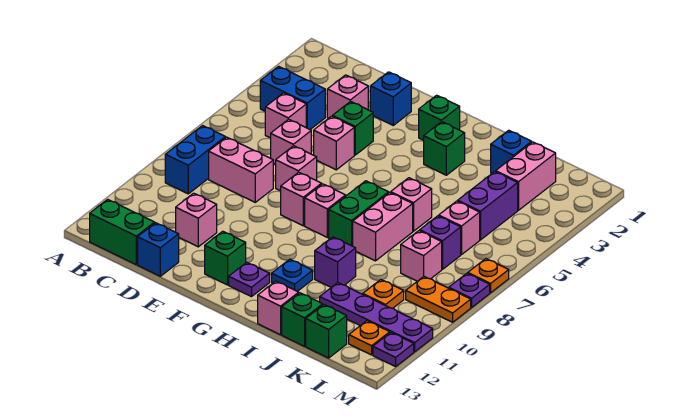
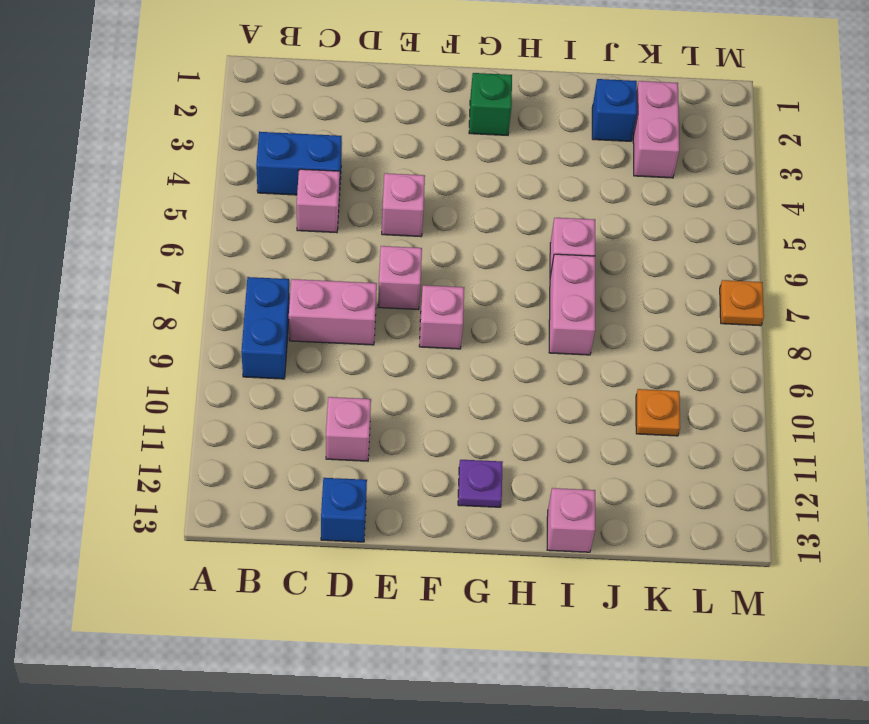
none -> green 1x2 brick [90,199,155,265]
none -> pink 1x1 brick [327,75,368,118]
none -> pink 1x1 brick [271,119,311,164]
none -> blue 1x1 brick [370,72,411,125]

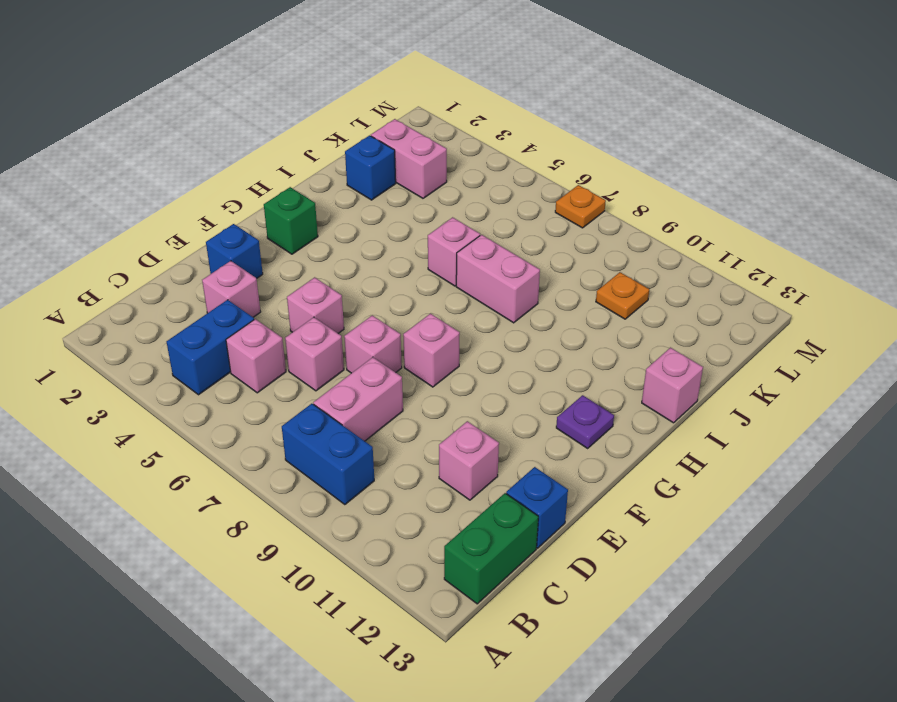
none -> green 1x1 brick [333,101,373,155]
none -> green 1x1 brick [205,231,246,285]
none -> pink 1x1 brick [305,184,346,237]
none -> green 1x1 brick [424,122,465,175]

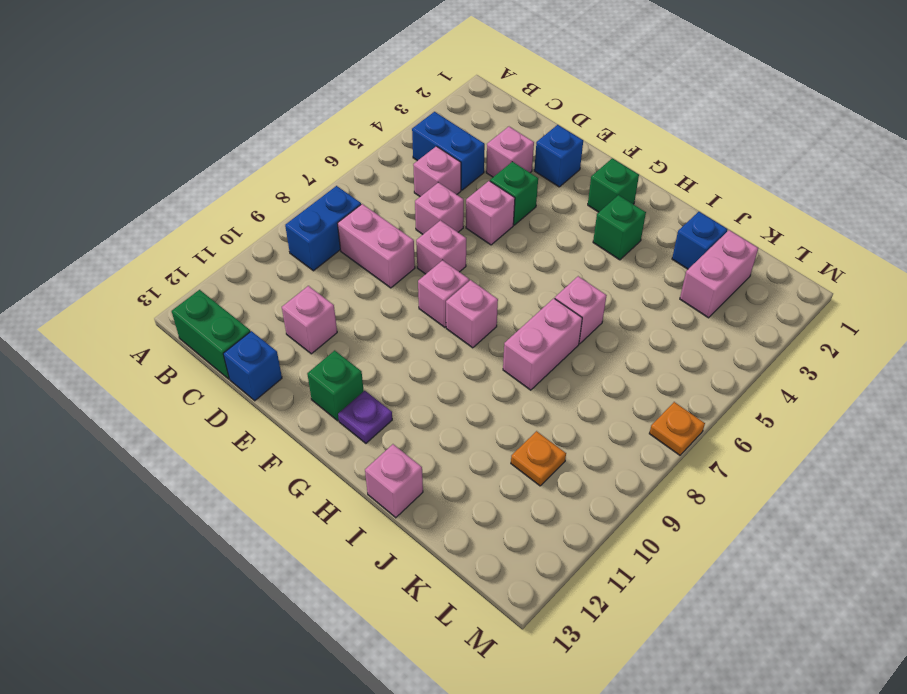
none -> green 1x2 brick [329,181,389,246]
none -> blue 1x1 plate [272,259,313,291]
none -> purple 1x1 brick [315,237,356,287]
none -> purple 1x4 plate [320,283,433,352]

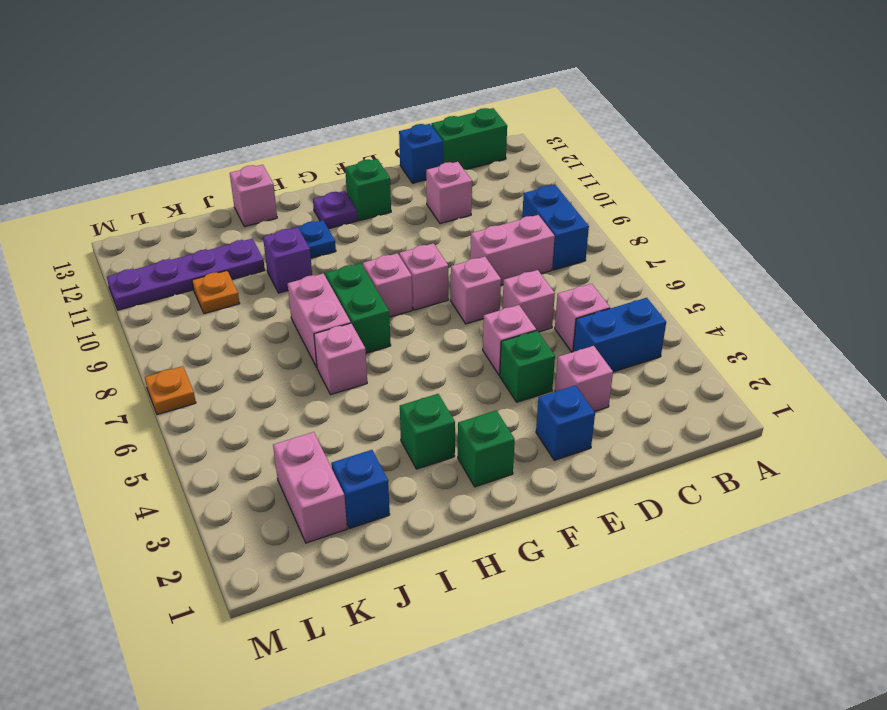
none -> green 1x1 brick [282,293,323,346]
none -> purple 1x2 brick [458,172,518,240]
none -> pink 1x1 brick [439,201,480,255]
none -> purple 1x1 brick [420,216,461,269]

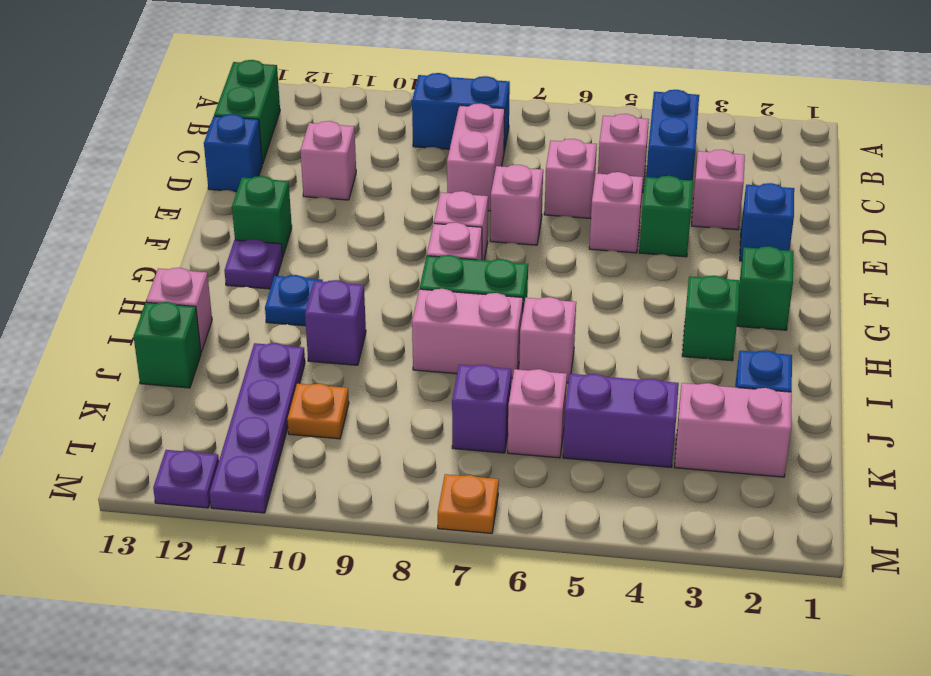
none -> pink 1x1 brick [401,231,442,281]
none -> green 1x1 brick [306,305,347,358]
none -> orange 1x2 plate [406,277,471,322]
none -> orange 1x1 plate [349,321,390,355]

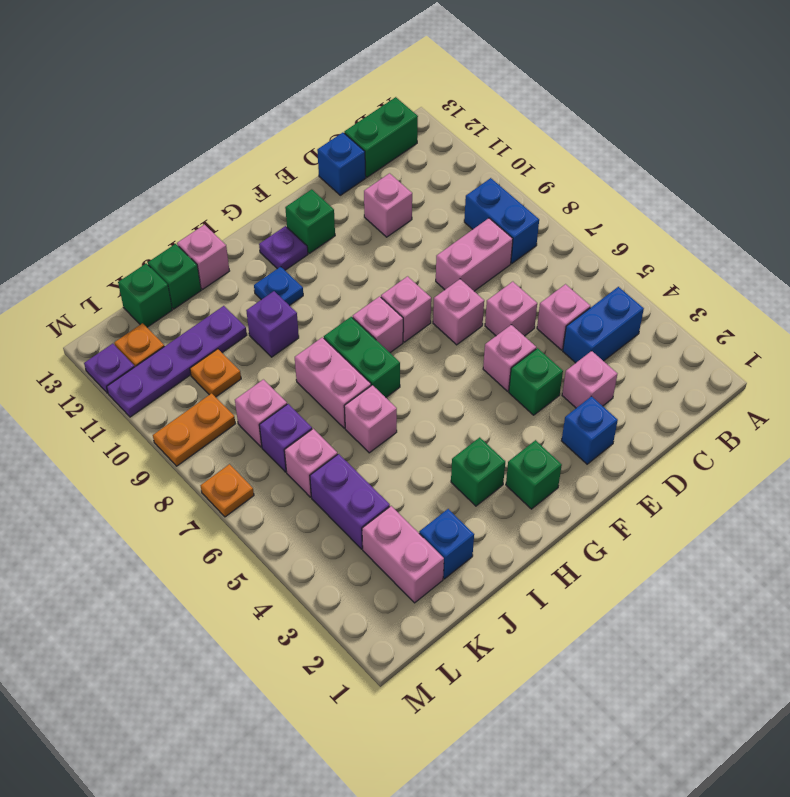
none -> purple 1x1 plate [449,273,490,307]

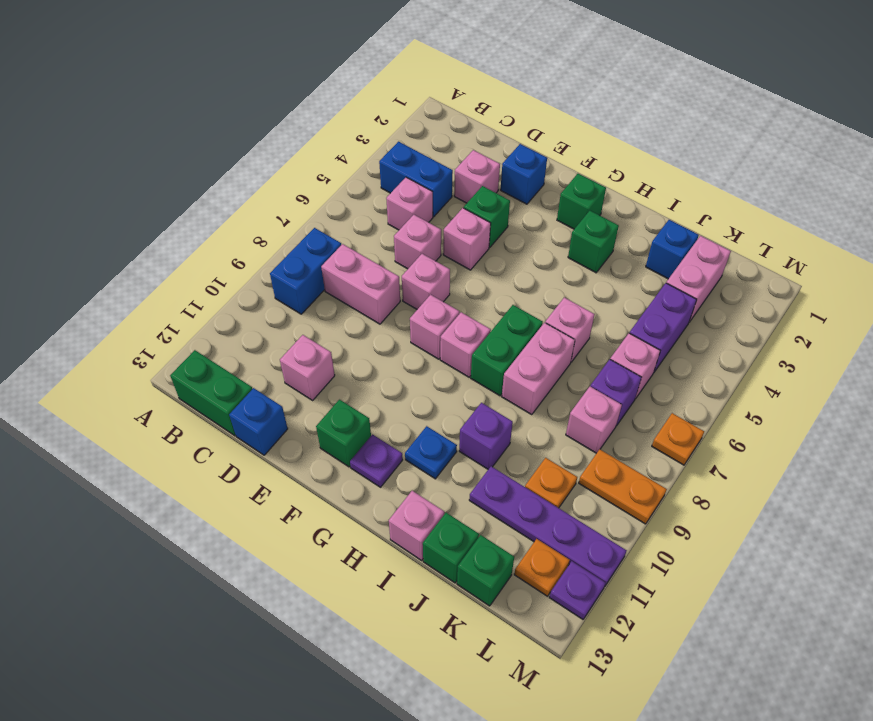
none -> purple 1x1 plate [449,273,490,307]

